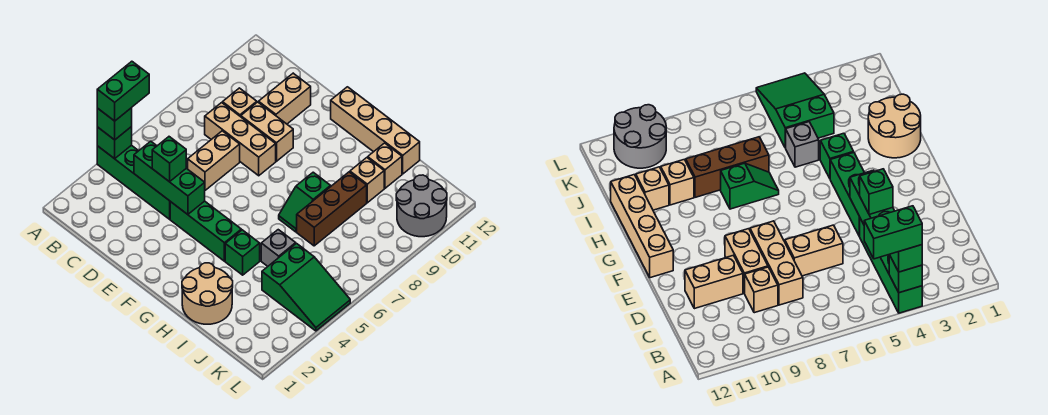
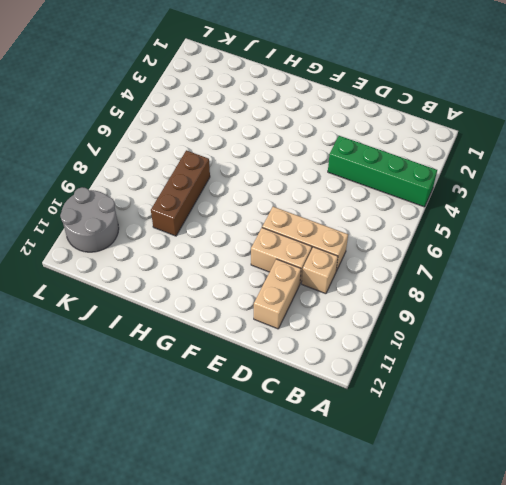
none -> tan 1x2 brick [188,131,240,190]
none -> green 1x3 brick [170,201,241,261]
none -> tan 1x4 brick [331,87,420,174]

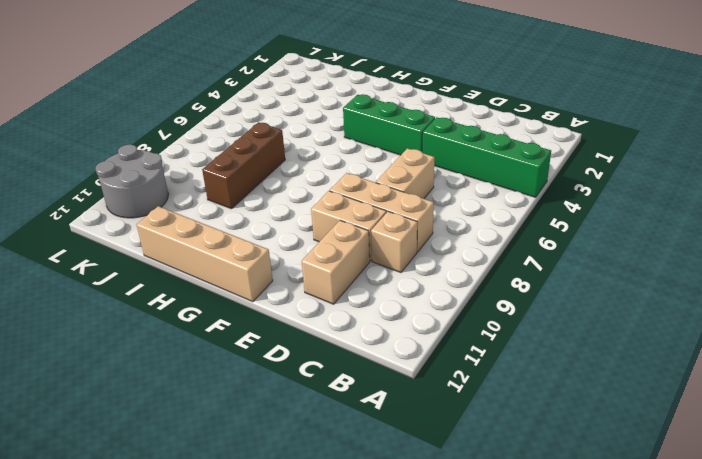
none -> tan 2x2 round brick [182,263,233,324]
none -> green 1x1 brick [225,230,260,275]
none -> green 1x2 slope [279,172,331,232]

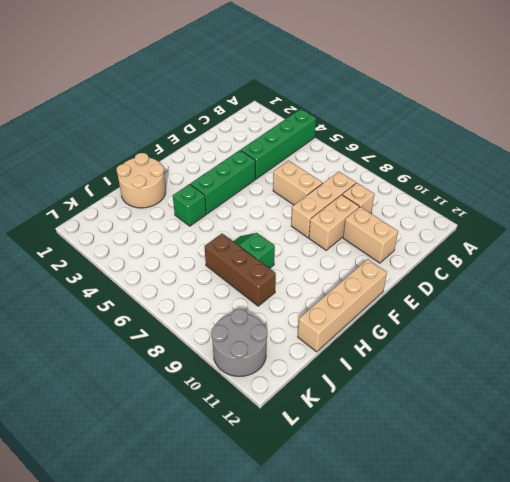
none -> grey 1x1 brick [261,230,296,266]
none -> tan 1x1 brick [350,158,384,203]
none -> tan 1x1 brick [368,143,402,188]

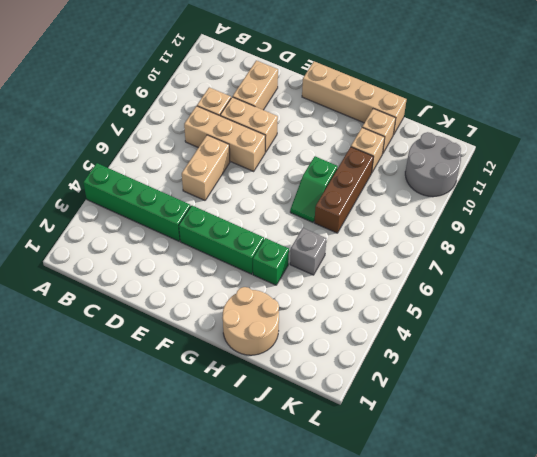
none -> green 2x3 slope [262,244,350,331]
none -> green 1x1 brick [97,127,132,159]
none -> green 1x3 brick [134,141,205,214]

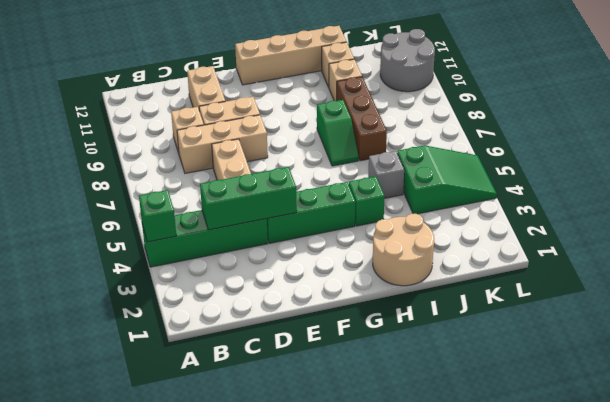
none -> green 1x1 brick [97,108,132,140]
none -> green 1x1 brick [152,137,186,182]
none -> green 1x2 brick [97,61,149,121]

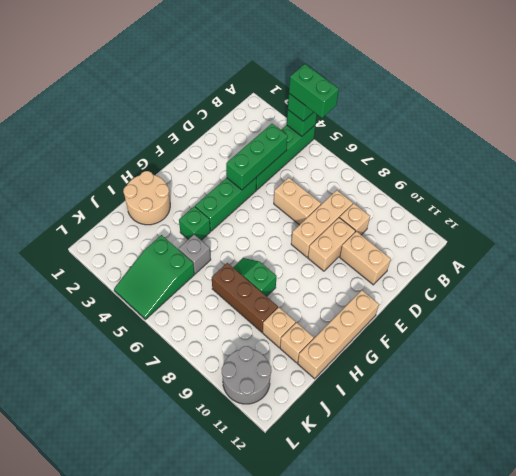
none -> green 1x1 brick [152,137,186,182]

